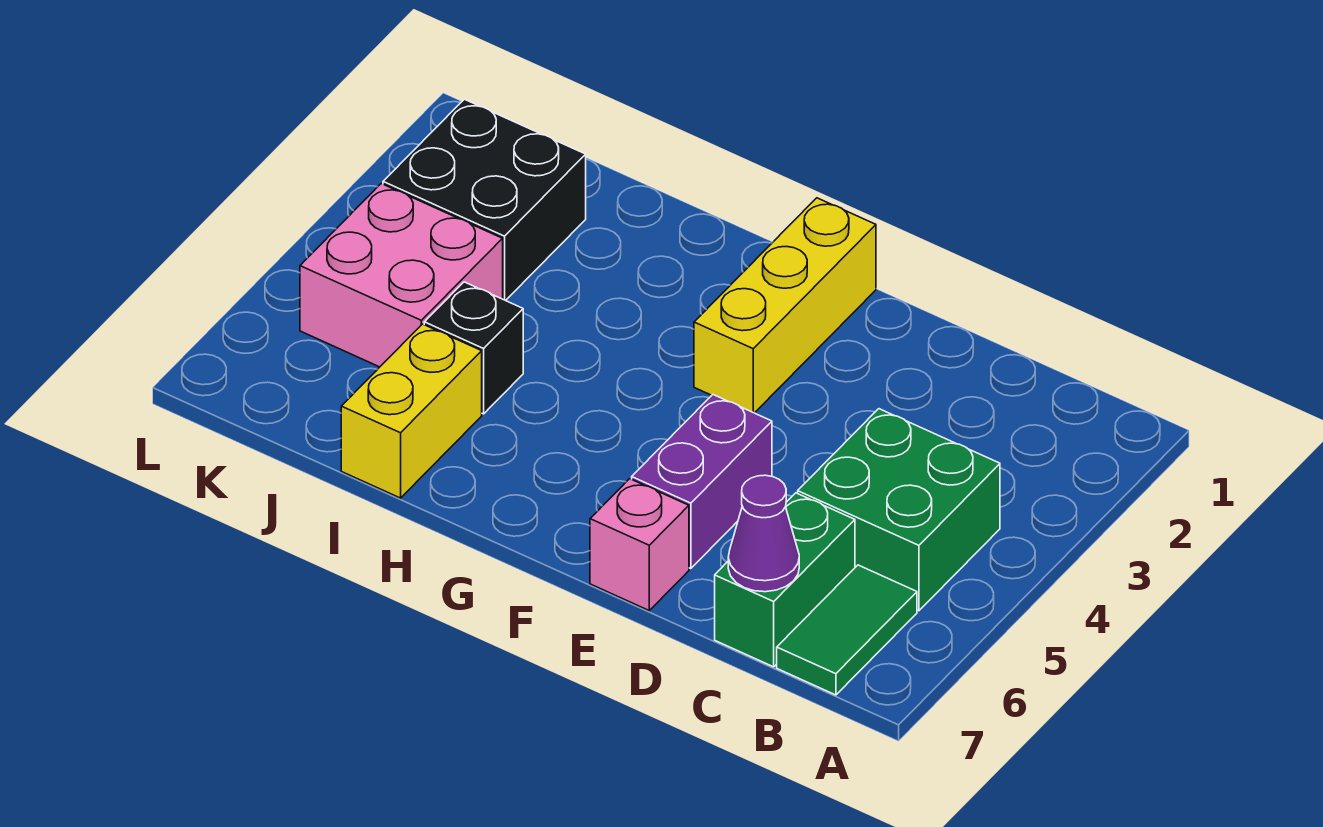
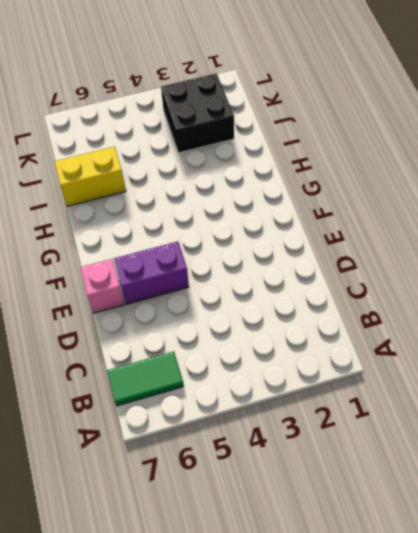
none -> green 2x2 brick [798,409,1000,611]
none -> green 1x2 brick [715,493,855,667]

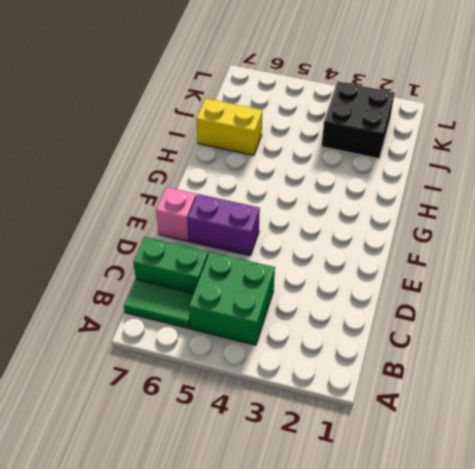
none -> yellow 1x3 brick [694,198,876,413]
none -> black 1x1 brick [424,282,523,414]

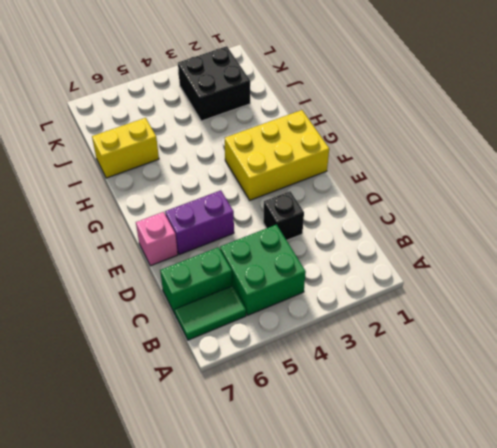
black 1x1 brick [263,191,304,240] -> black 1x1 brick moved to [424,282,523,414]
yellow 2x3 brick [225,110,329,200] -> yellow 1x3 brick [694,198,876,413]
none -> pink 2x2 brick [300,184,503,367]
none -> purple 1x1 cone [728,475,799,592]

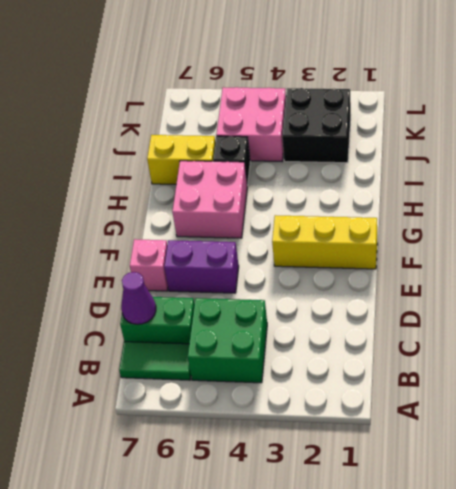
pink 2x2 brick [172,161,247,238] -> none

